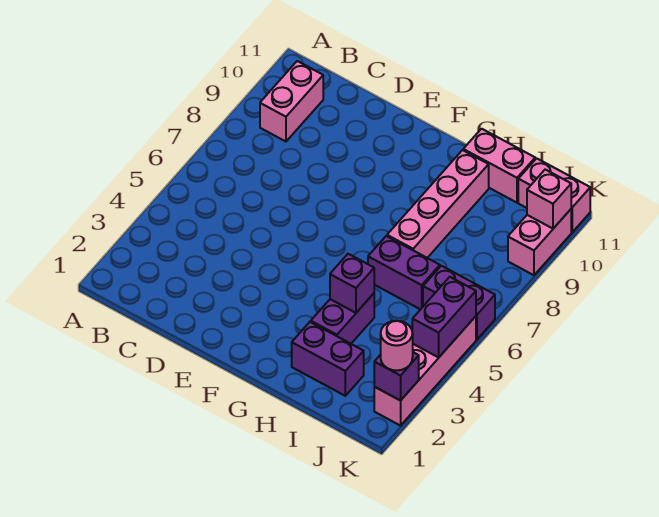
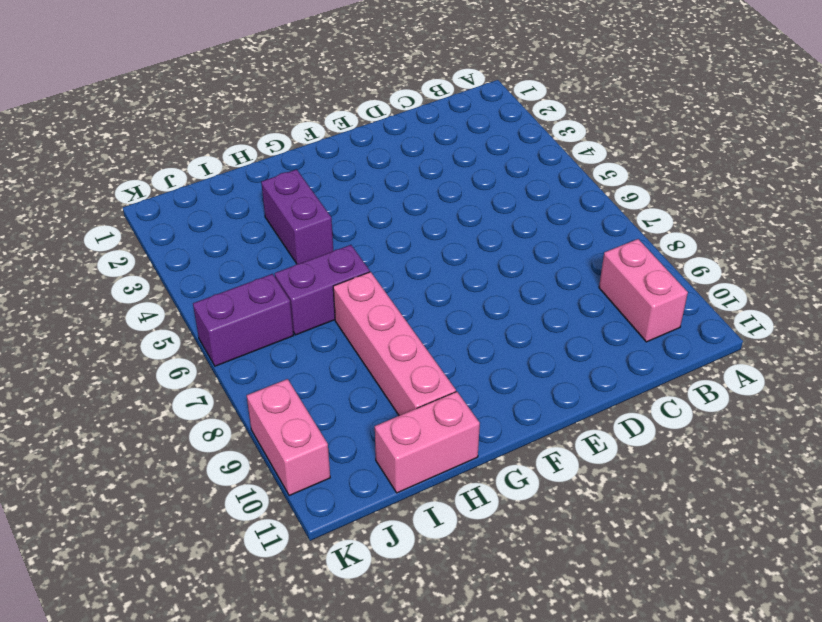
none -> purple 1x2 brick [292,322,364,396]
none -> pink 1x2 brick [518,158,590,232]
none -> pink 1x4 brick [374,316,476,426]

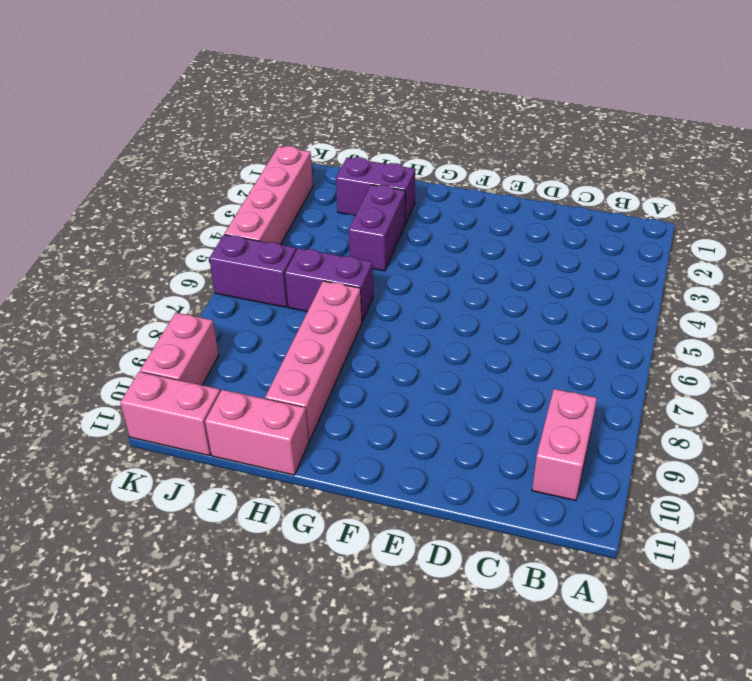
none -> purple 1x1 brick [330,254,374,313]
none -> purple 1x1 brick [374,352,419,401]
none -> purple 1x2 brick [412,277,476,358]

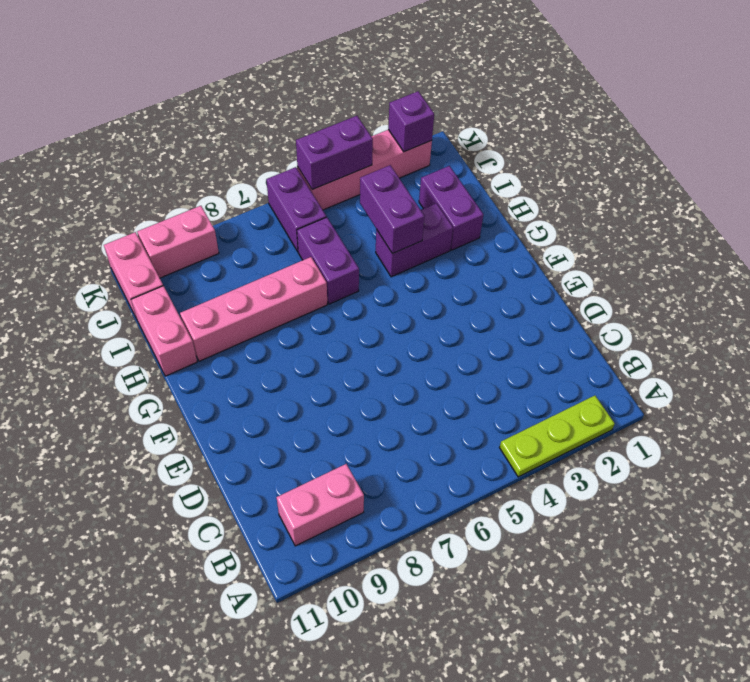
lime 1x3 plate [500,396,615,477] -> none
purple 1x2 brick [360,165,424,254] -> purple 1x1 brick [330,254,374,313]
none -> pink 1x1 brick [527,170,571,229]
none -> pink 1x1 round brick [381,321,413,370]

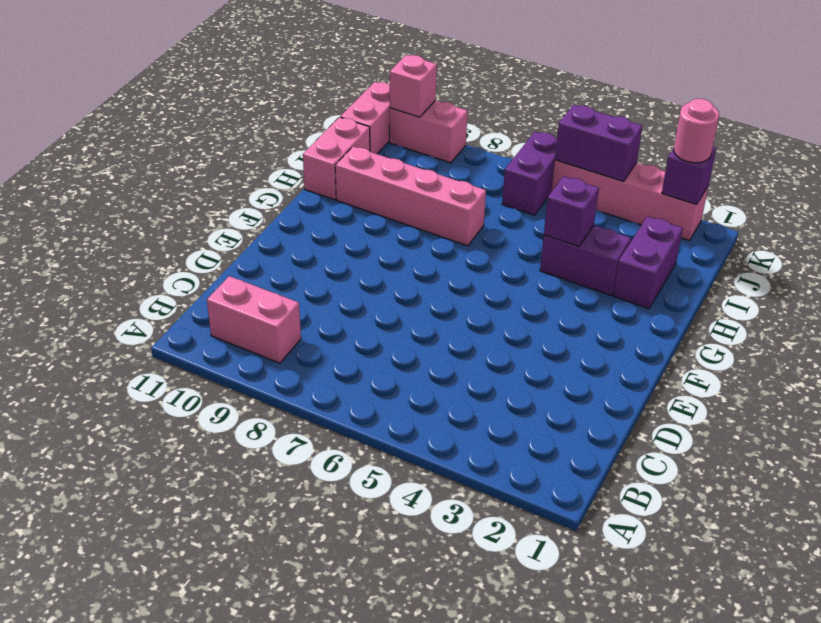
none -> purple 1x2 brick [368,236,440,310]

